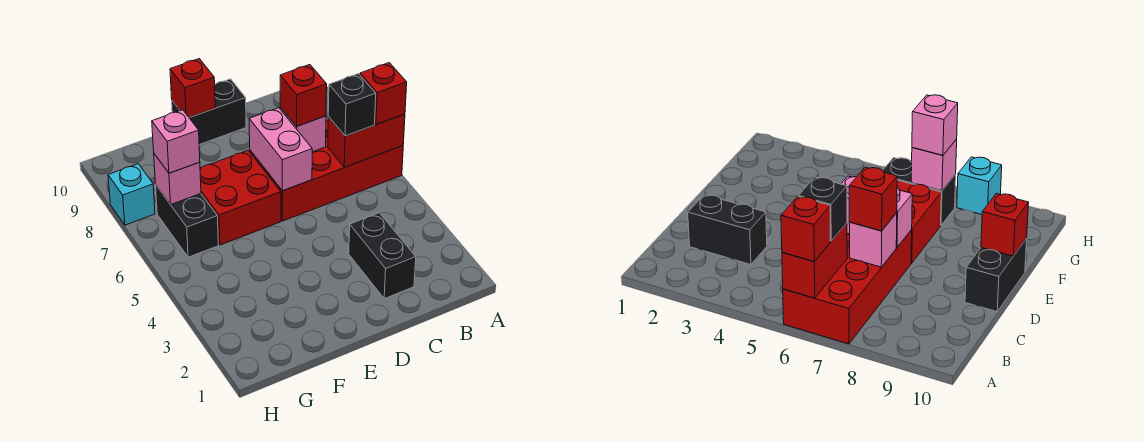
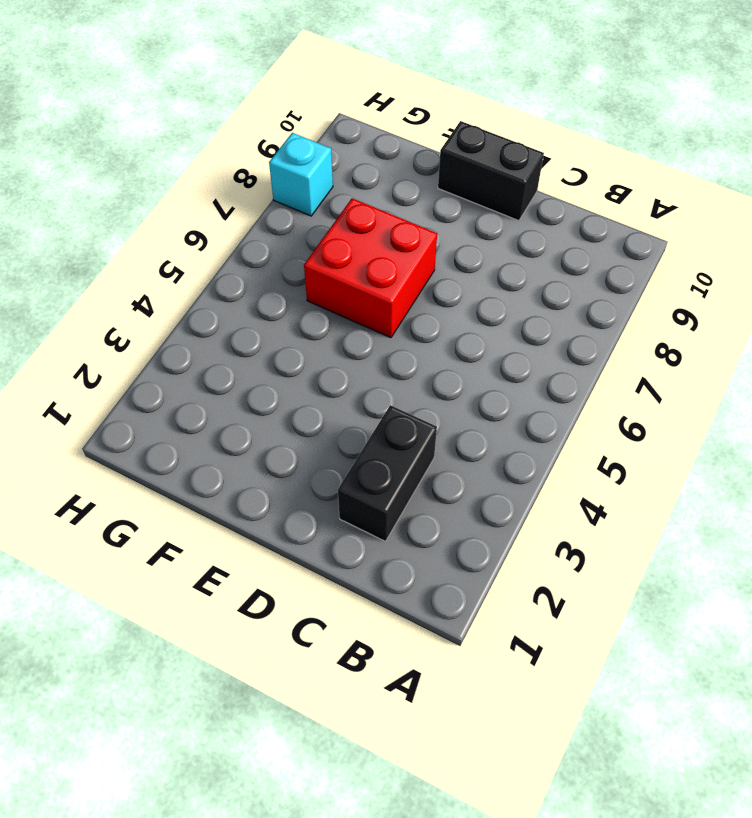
none -> red 2x4 brick [250,120,403,221]
none -> black 1x2 brick [156,186,218,257]
none -> red 1x2 brick [328,114,405,167]

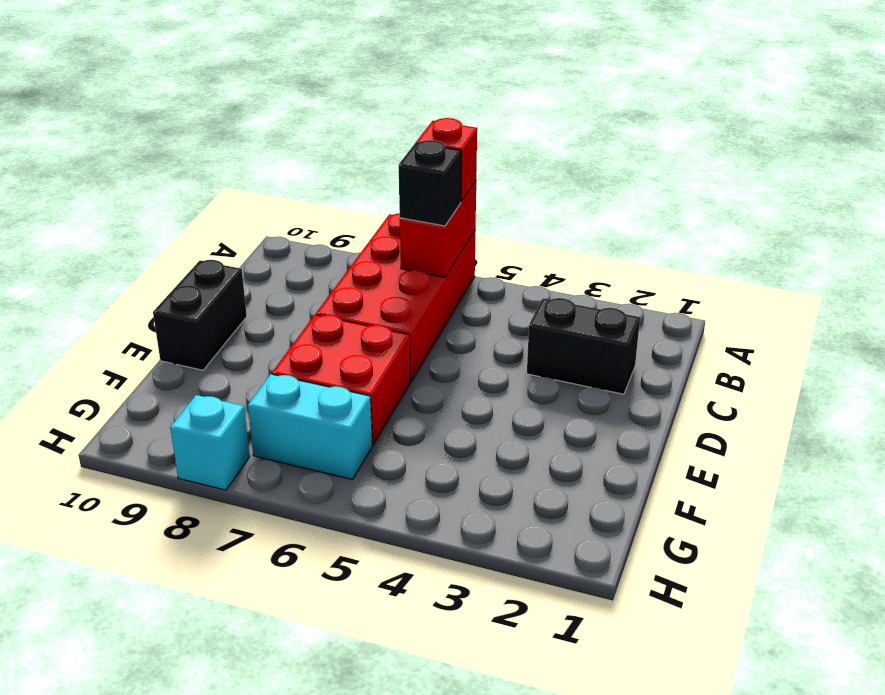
cyan 1x2 brick [248,374,372,480] -> black 1x2 brick [156,186,218,257]
none -> pink 1x1 brick [280,107,326,152]
none -> pink 1x2 brick [249,108,312,191]
none -> red 1x1 brick [170,59,215,118]

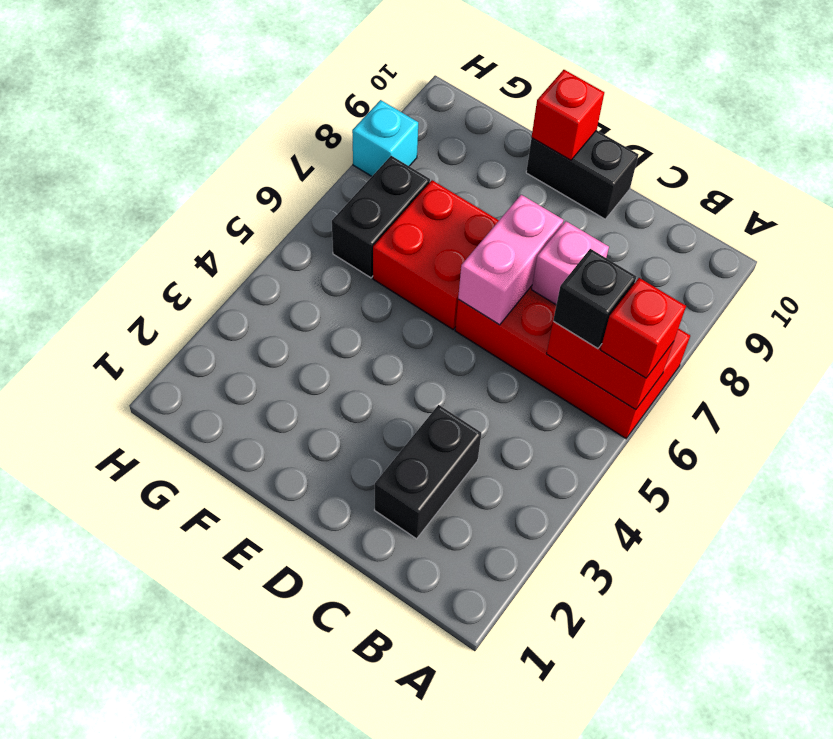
none -> pink 1x1 brick [154,154,201,204]
none -> red 1x1 brick [280,65,327,126]
none -> pink 1x1 brick [152,110,200,173]

